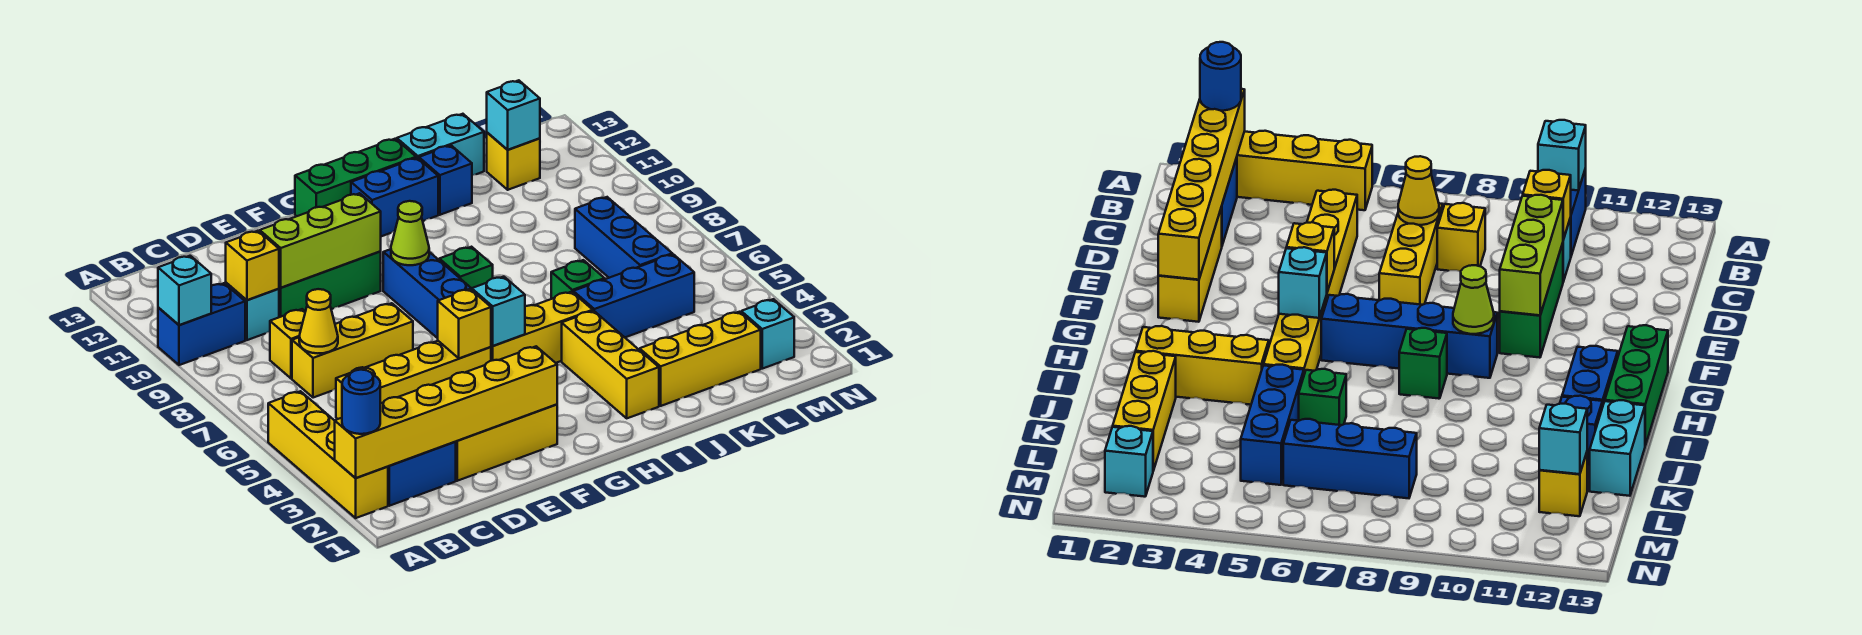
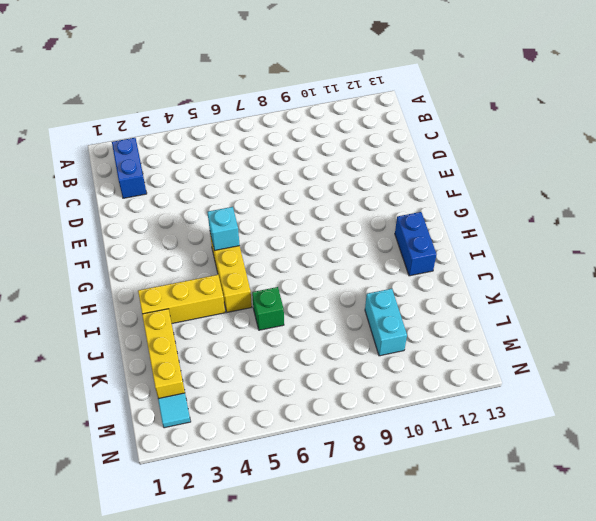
cyan 1x2 brick [365,289,407,356] -> cyan 1x2 brick moved to [397,114,484,175]
cyan 1x1 tile [158,393,191,428] -> cyan 1x1 brick [741,299,794,369]
none -> yellow 1x4 brick [268,391,388,518]
none -> blue 1x2 brick [158,283,245,365]
none -> yellow 1x4 brick [336,341,491,419]
none -> yellow 1x3 brick [292,303,413,398]

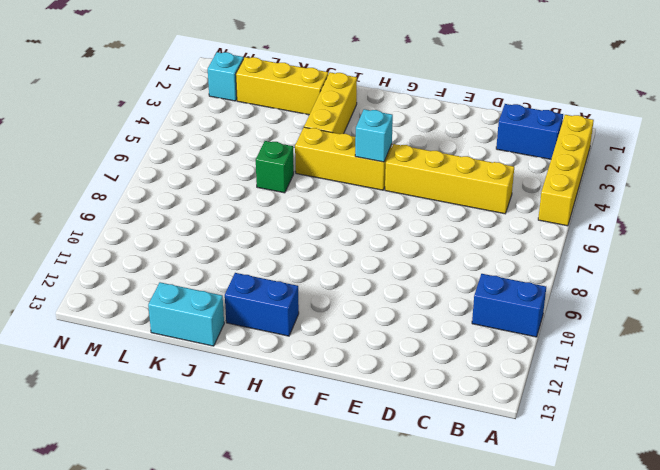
none -> yellow 1x3 brick [292,303,413,398]
none -> yellow 1x1 brick [270,309,305,378]
none -> cyan 1x1 brick [226,283,279,340]
none -> yellow 1x3 brick [456,405,557,481]

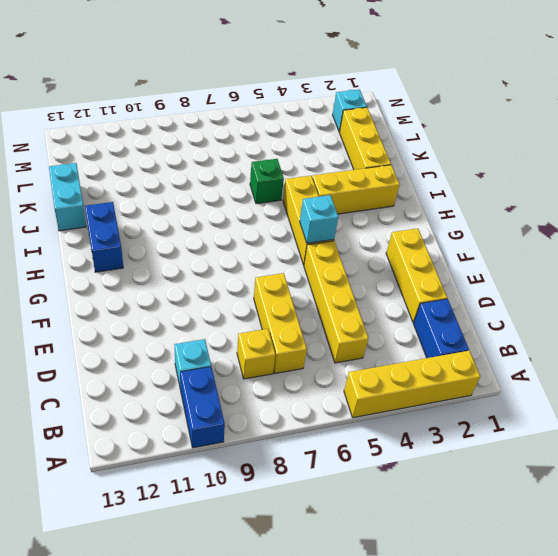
none -> green 1x3 brick [279,252,381,317]
none -> blue 1x4 brick [383,249,472,338]
none -> green 1x3 brick [295,139,416,216]
none -> green 1x1 brick [439,247,493,288]

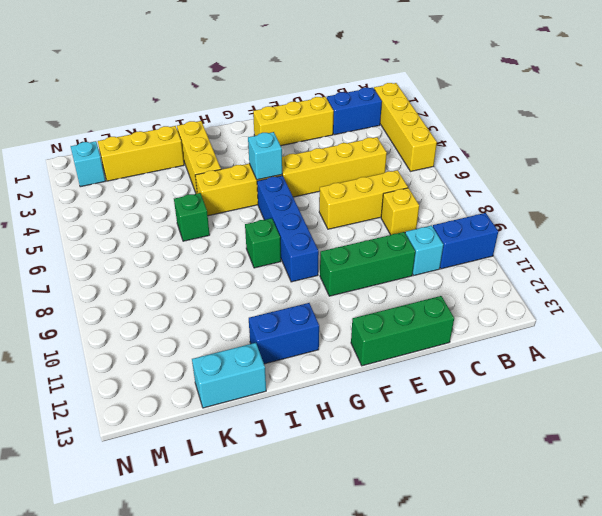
green 1x3 brick [351,296,454,366] -> green 1x3 brick moved to [295,139,416,216]
none -> blue 1x3 brick [573,254,694,337]
none -> blue 1x1 brick [419,145,472,215]
none -> blue 1x3 brick [575,197,672,278]
none -> yellow 1x1 brick [487,133,540,190]

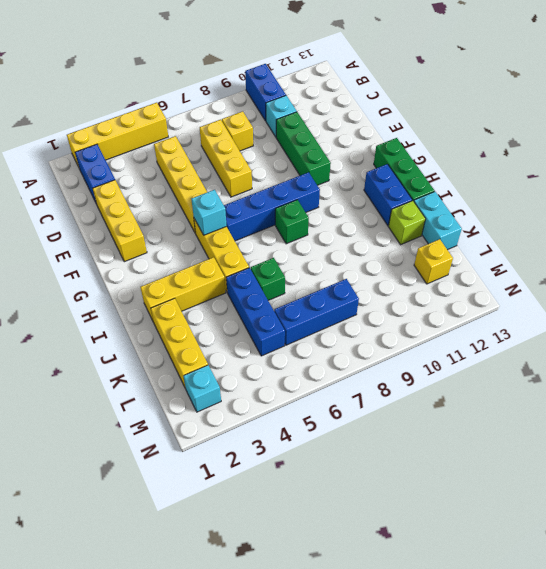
lime 1x1 brick [388,201,425,245] -> blue 1x1 brick [419,145,472,215]
none -> yellow 1x6 brick [335,346,557,478]
none -> cyan 1x1 brick [158,256,211,325]
none -> yellow 1x1 cone [299,289,338,353]
none -> yellow 1x1 brick [226,231,279,300]

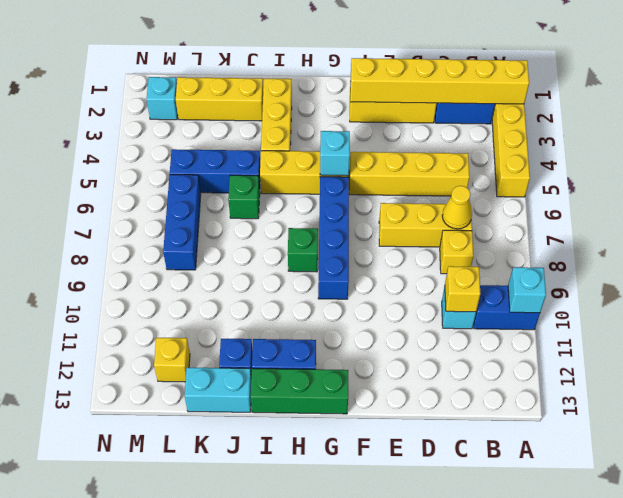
none -> green 1x3 brick [279,252,381,317]
none -> lime 1x3 brick [260,193,381,288]
none -> yellow 1x1 brick [438,289,491,358]
none -> lime 1x1 cone [391,201,429,265]

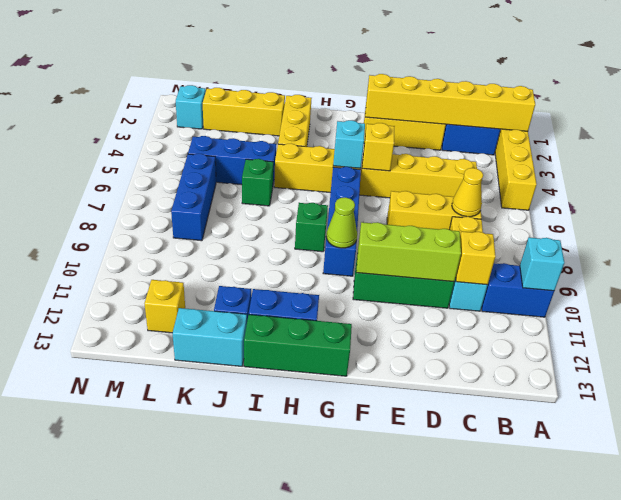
none -> cyan 1x1 brick [487,80,540,150]
none -> blue 1x1 round brick [342,370,380,434]

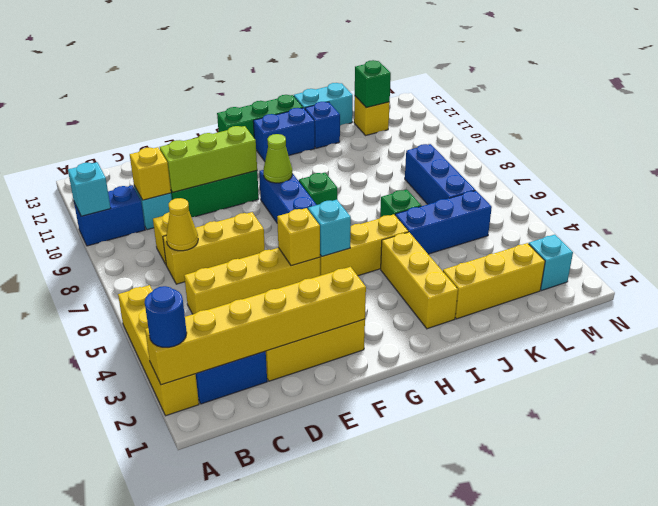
green 1x1 brick [355,60,391,108] -> cyan 1x1 brick [487,80,540,150]

